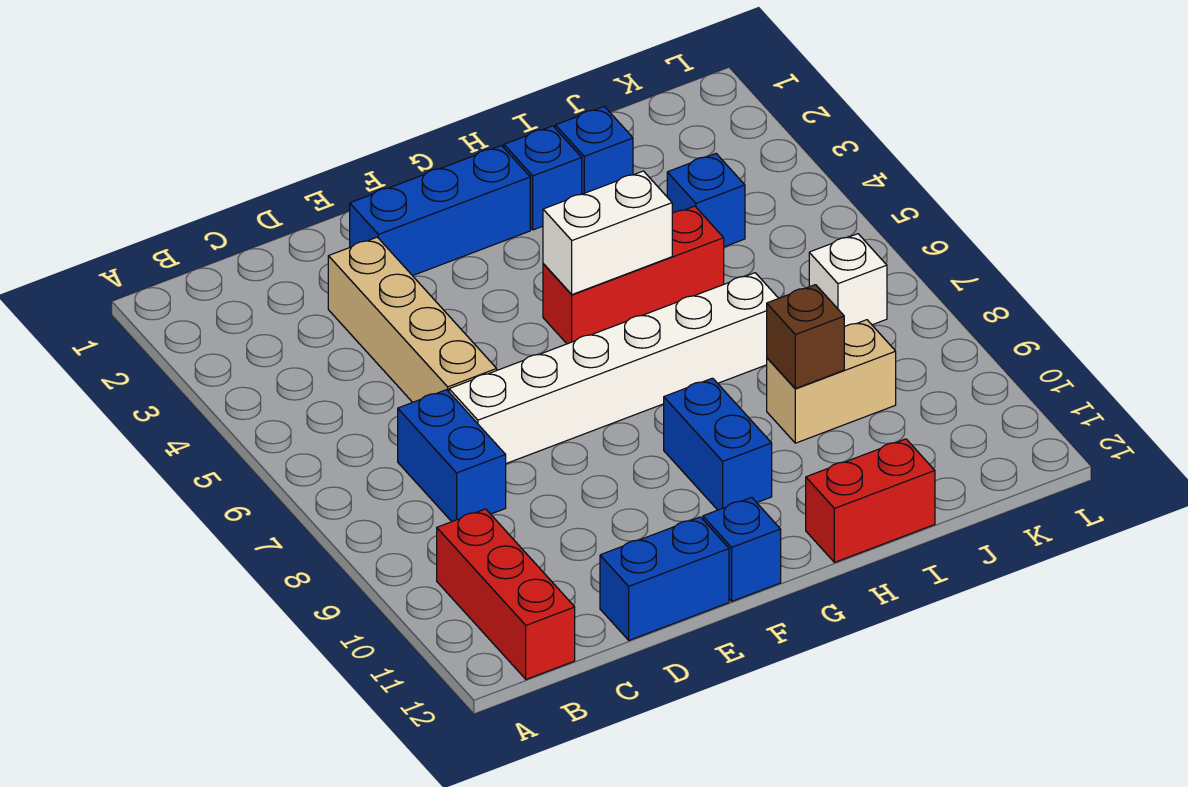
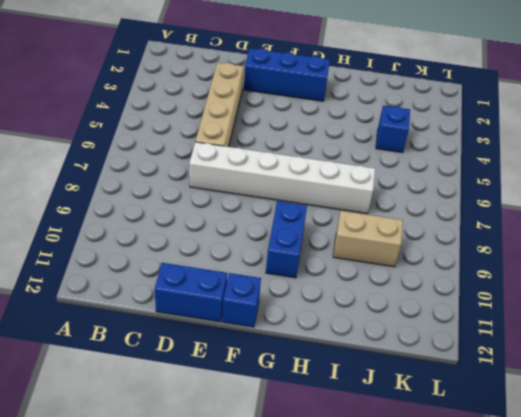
none -> red 1x3 brick [437,509,575,679]
none -> blue 1x2 brick [398,390,506,522]
none -> red 1x3 brick [543,206,724,344]

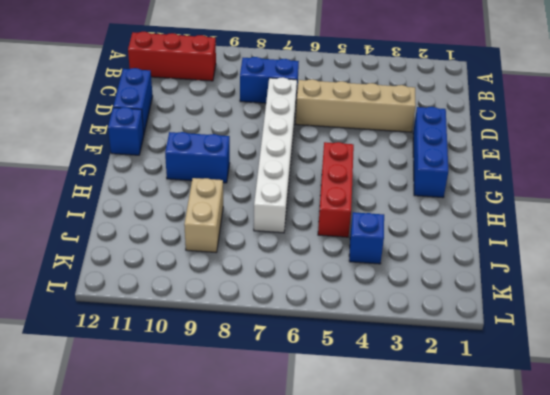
none -> blue 1x1 brick [504,126,582,230]
none -> red 1x2 brick [806,439,935,562]
none -> blue 1x1 brick [555,106,633,194]

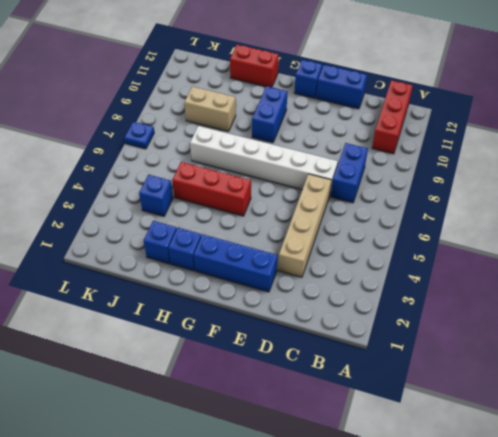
blue 1x1 plate [124,122,154,149] -> none
none -> white 1x1 brick [809,234,887,327]
none -> white 1x2 brick [543,171,672,294]
none -> brown 1x1 brick [767,285,844,389]

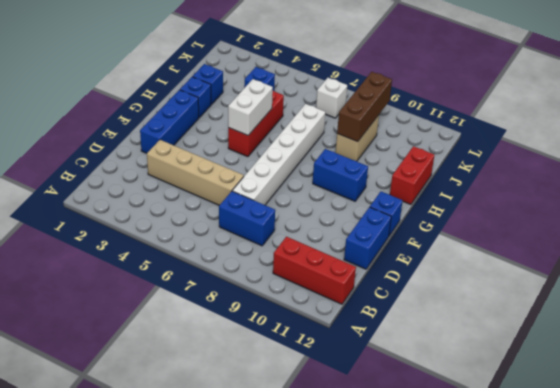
brown 1x3 brick [337,72,392,142] -> brown 1x1 brick [767,285,844,389]

